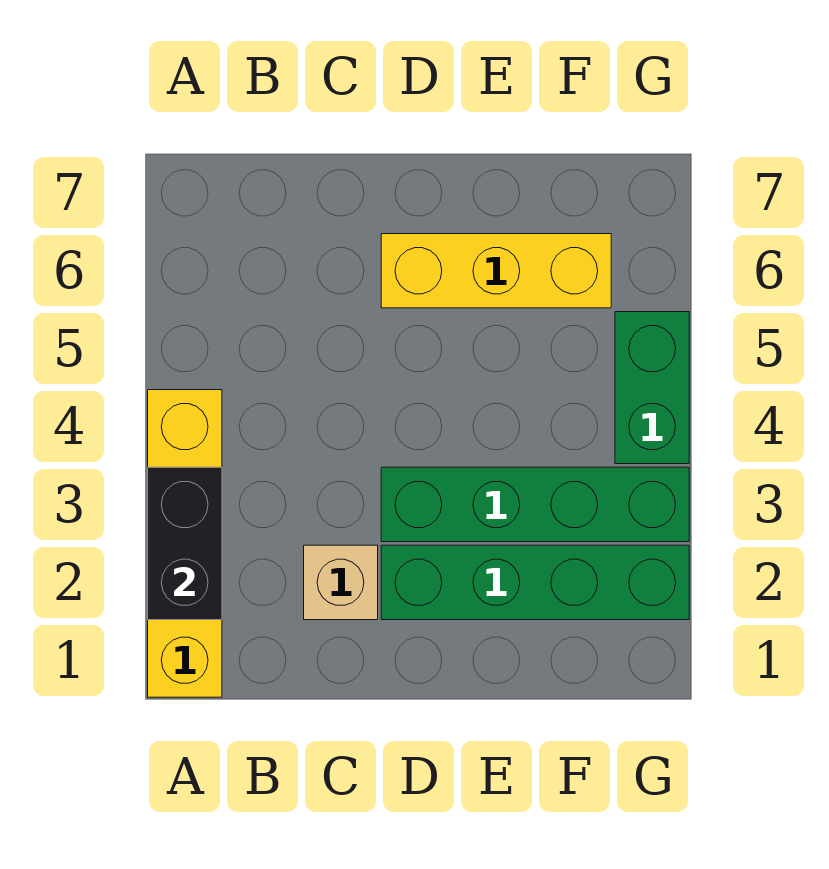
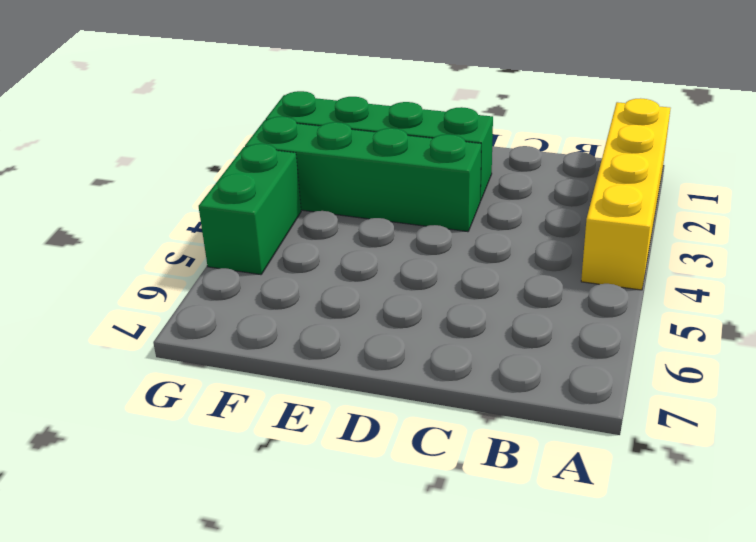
none -> tan 1x1 brick [304,545,378,620]
none -> yellow 1x3 brick [381,234,611,308]

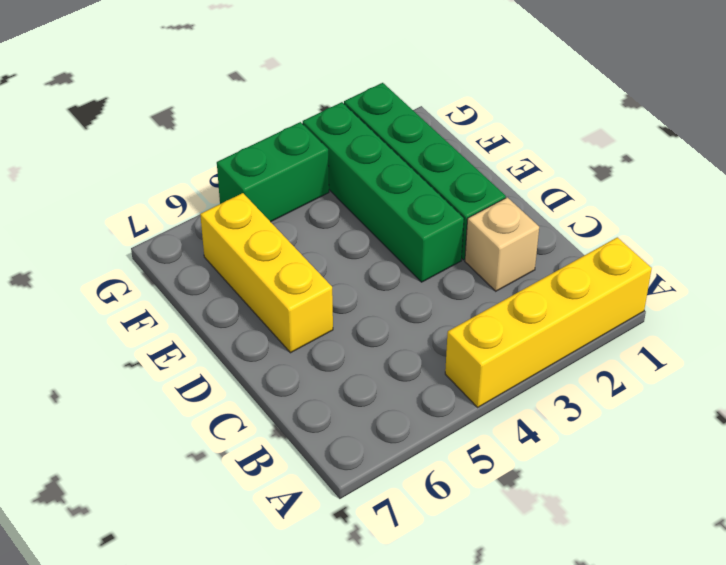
none -> black 1x2 brick [148,467,222,620]

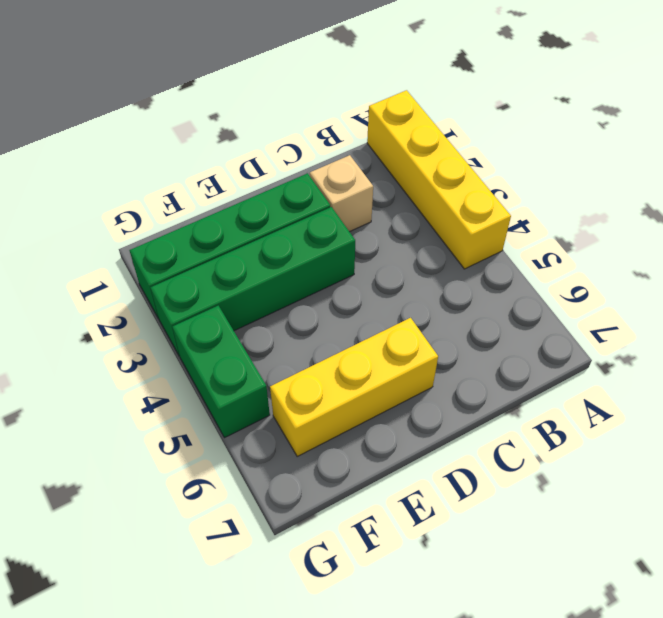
none -> black 1x2 brick [148,467,222,620]

